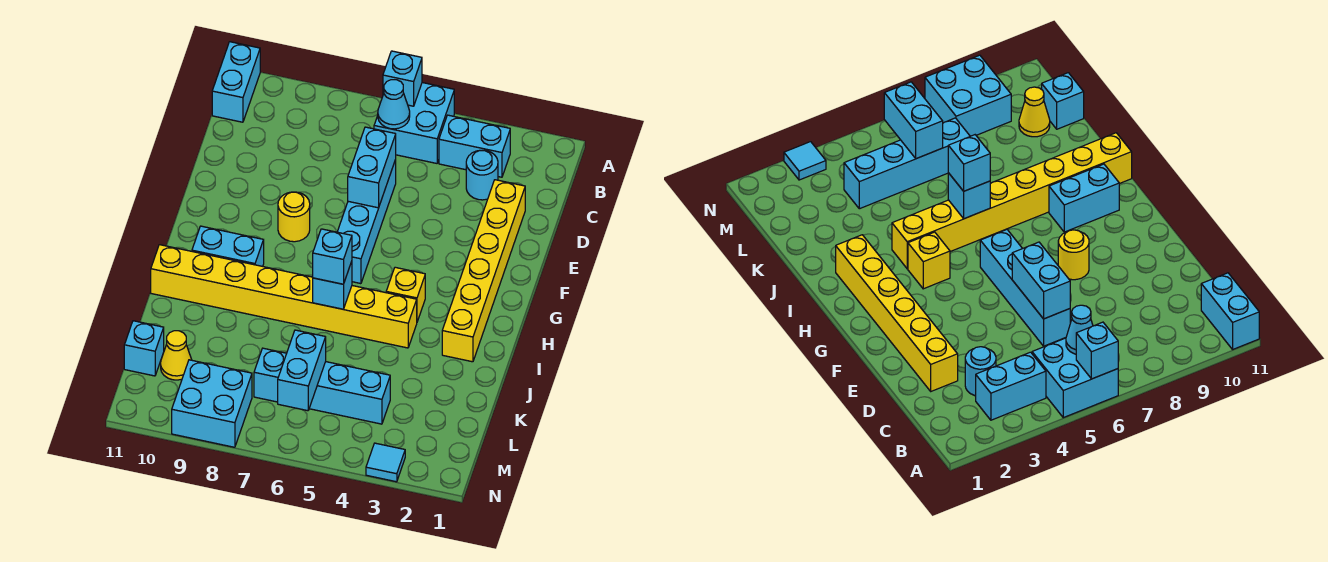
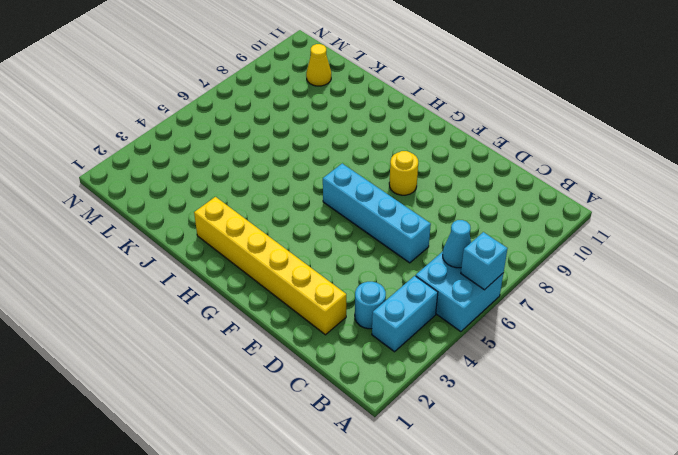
none -> cyan 1x2 brick [212,42,260,122]
none -> yellow 1x1 brick [386,267,425,322]
none -> cyan 1x2 brick [192,226,264,266]

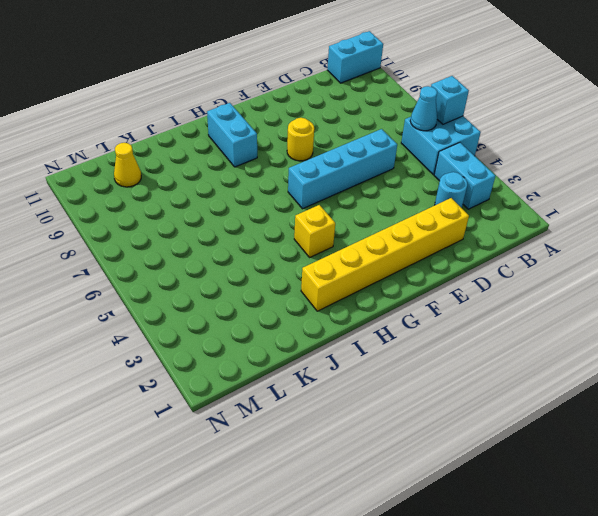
none -> yellow 1x8 brick [151,245,417,348]
none -> cyan 1x4 brick [254,348,390,424]
none -> cyan 1x1 brick [124,321,164,376]

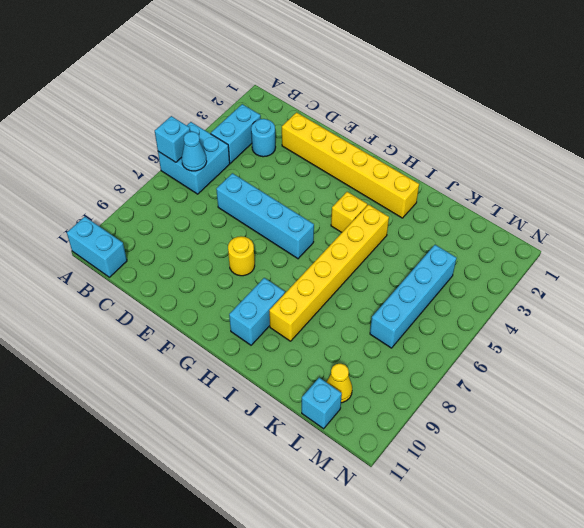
yellow 1x6 brick [269,205,389,341] -> yellow 1x8 brick [151,245,417,348]
none -> cyan 2x2 brick [172,360,252,447]
none -> cyan 1x1 tile [366,443,405,482]
none -> cyan 1x2 brick [348,127,396,208]

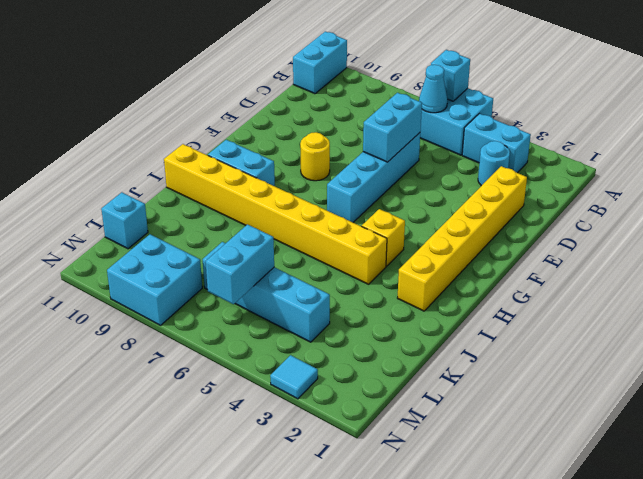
none -> yellow 1x1 cone [161,331,192,380]
none -> cyan 1x1 brick [313,261,352,309]
none -> cyan 1x1 brick [313,229,352,284]

